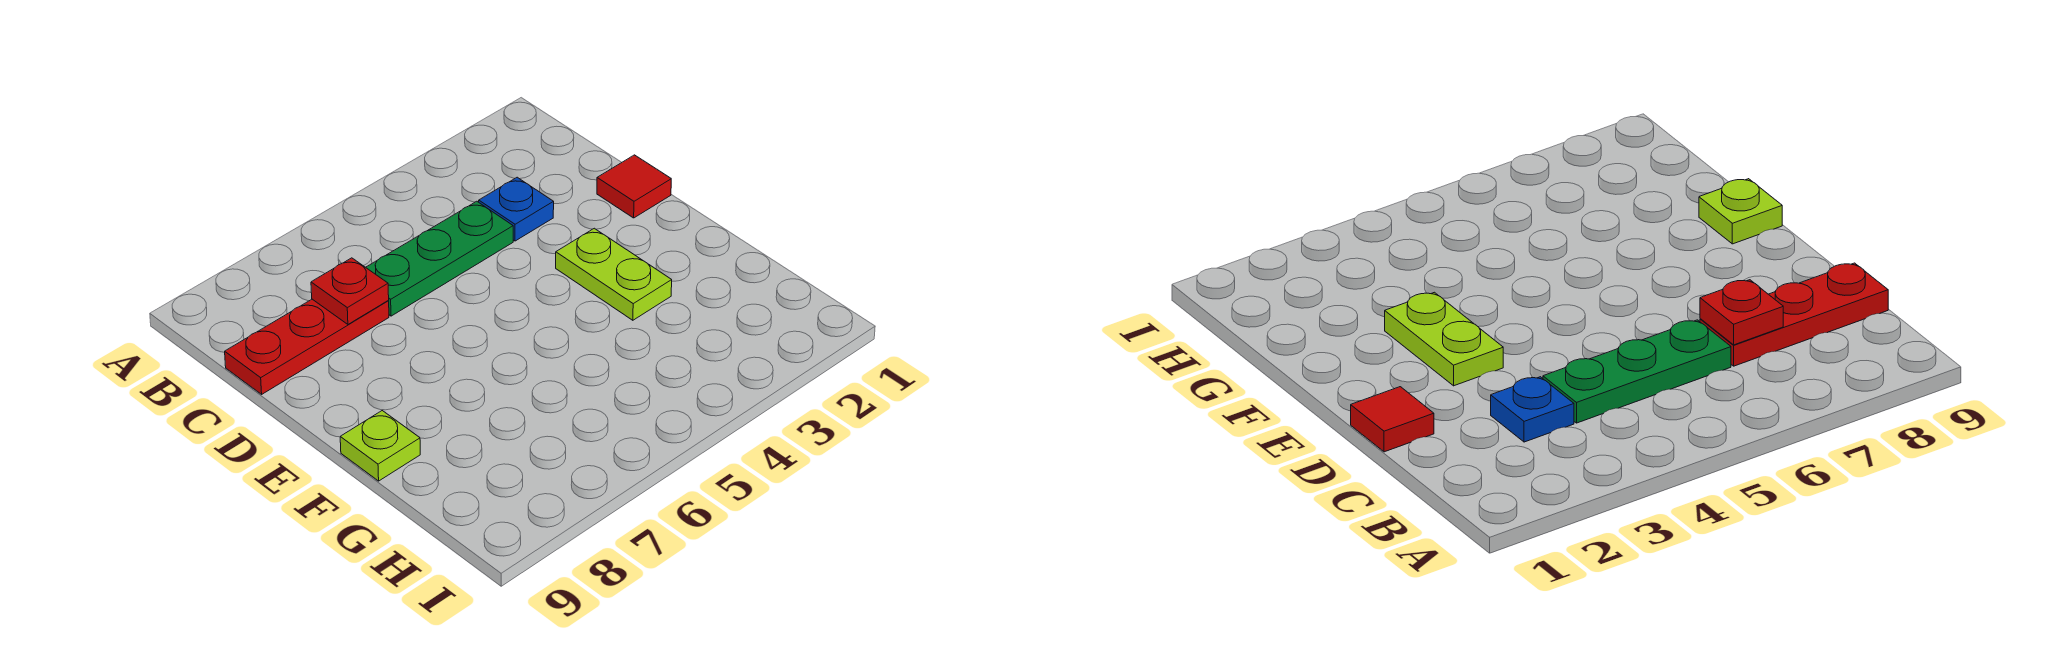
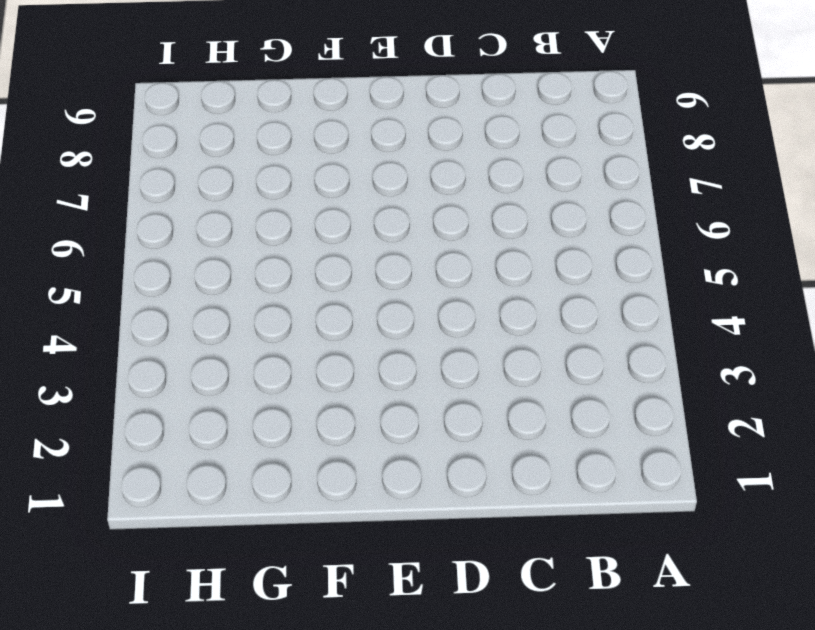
none -> blue 1x1 plate [479,177,554,241]
none -> green 1x3 plate [366,201,513,316]

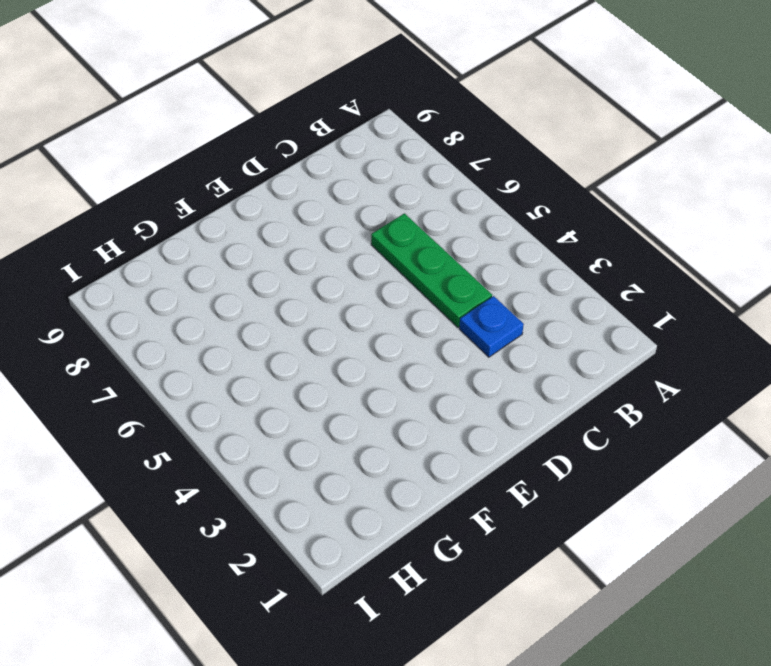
none -> red 1x3 plate [225,299,389,394]
none -> red 1x1 tile [597,155,671,218]

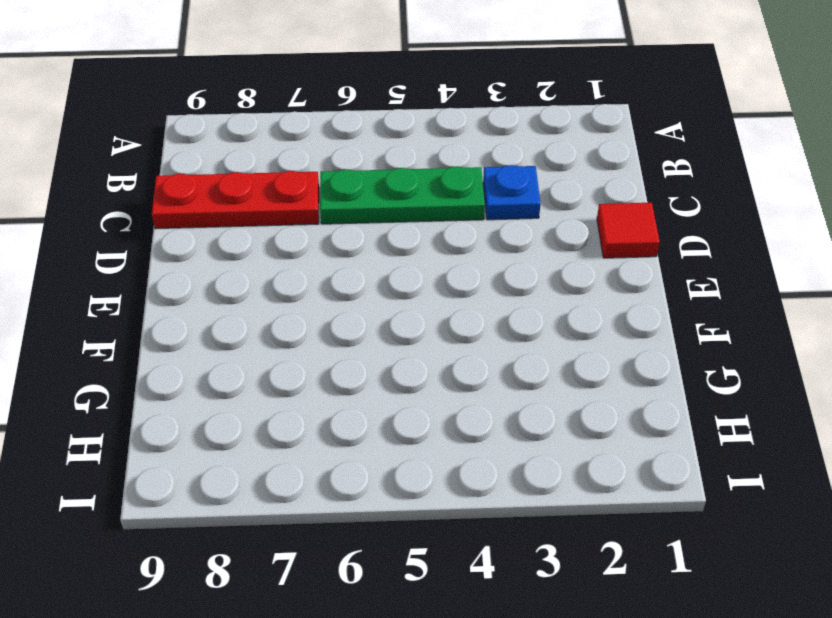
none -> lime 1x2 plate [556,228,672,320]
none -> lime 1x1 plate [340,411,420,481]

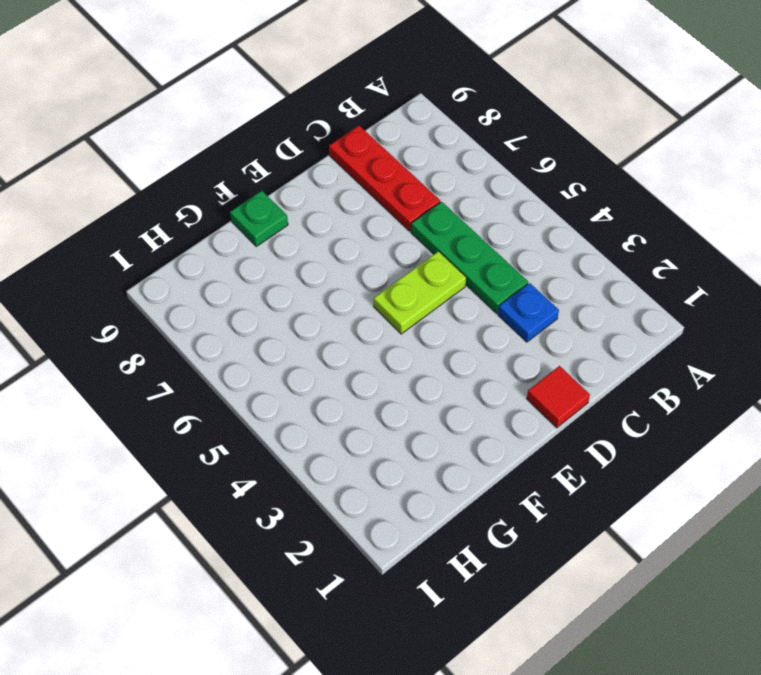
lime 1x2 plate [374,252,466,334] -> lime 1x2 plate moved to [556,228,672,320]
green 1x1 plate [230,191,288,246] -> lime 1x1 plate [340,411,420,481]
none -> red 1x1 plate [311,258,389,324]

